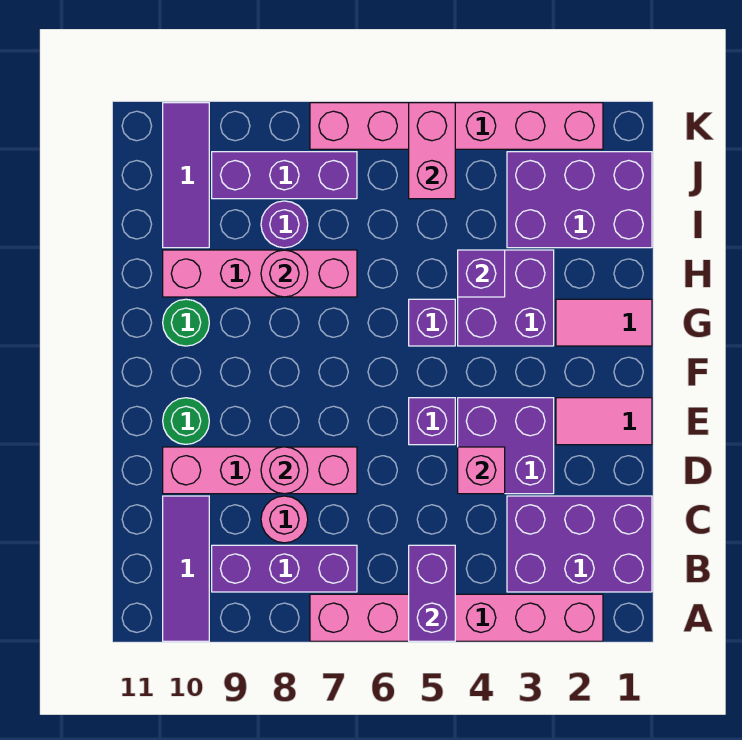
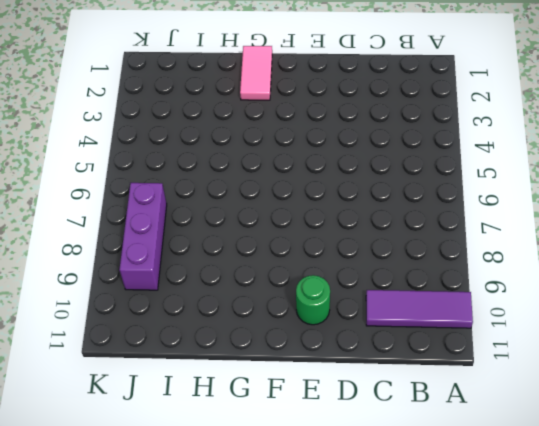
none -> pink 1x6 brick [310,594,603,641]
none -> purple 2x3 brick [507,496,652,592]
none -> purple 1x3 brick [212,545,357,592]

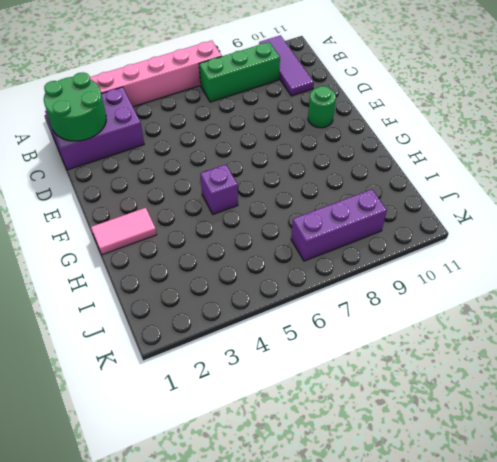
green 2x2 round brick [44,73,106,141] -> none
green 1x3 brick [199,42,280,102] -> purple 1x3 brick [212,545,357,592]
none -> pink 1x1 round brick [261,496,308,543]
none -> purple 2x2 brick [458,398,554,494]
none -> pink 1x4 brick [163,447,357,494]

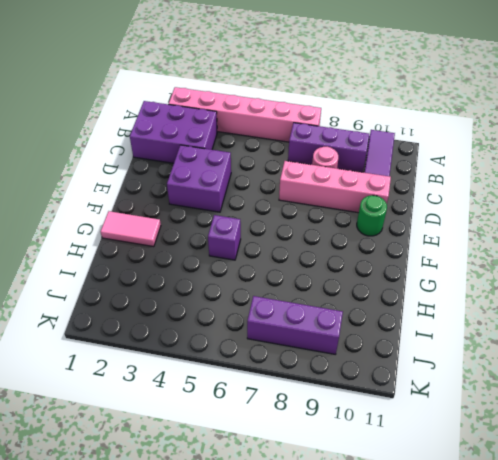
none -> pink 1x2 tile [556,398,652,445]
none -> purple 1x1 brick [409,398,455,445]
none -> purple 2x2 brick [458,250,554,346]

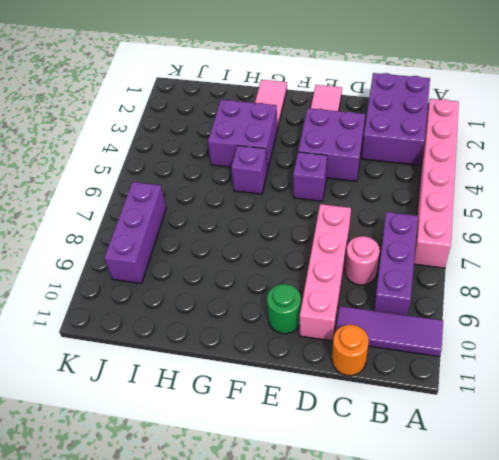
orange 1x1 round brick [332,325,369,376] -> none
none -> green 1x1 round brick [163,299,209,346]
none -> pink 1x4 brick [163,250,357,297]
none -> purple 2x3 brick [507,152,652,248]

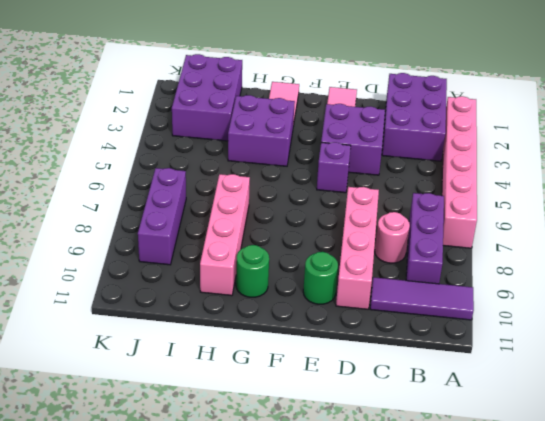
none -> purple 1x1 brick [409,299,455,346]
none -> purple 1x1 round brick [261,201,308,248]
none -> purple 1x3 tile [163,103,209,248]

